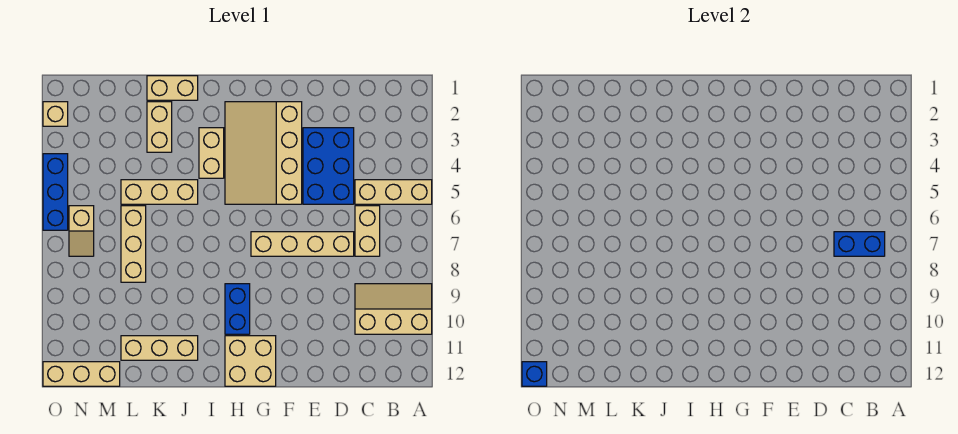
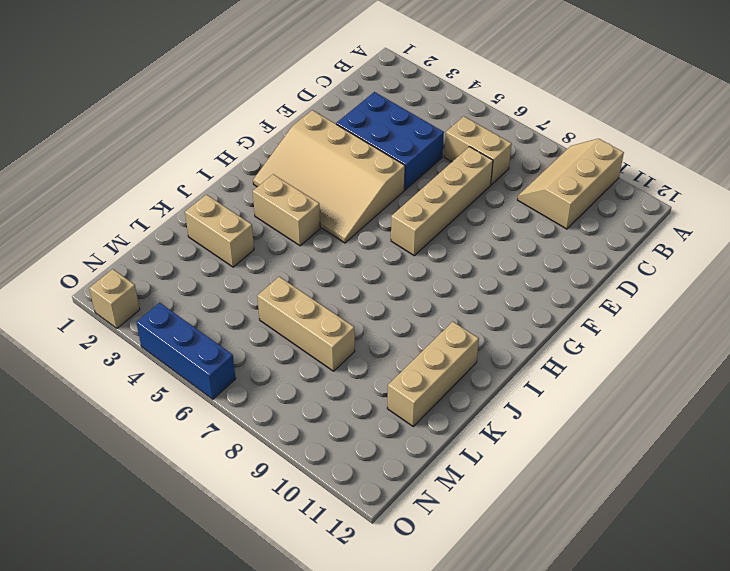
none -> tan 1x3 brick [355,180,432,204]
none -> tan 2x2 brick [225,336,276,386]
none -> blue 1x2 brick [225,284,250,334]

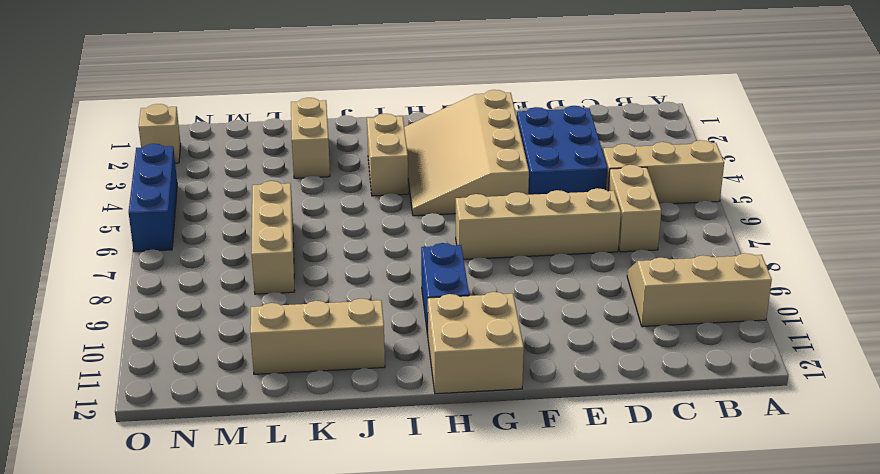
none -> tan 1x2 brick [147,76,198,100]
none -> tan 1x3 brick [121,180,198,204]
none -> tan 1x3 brick [43,362,120,386]

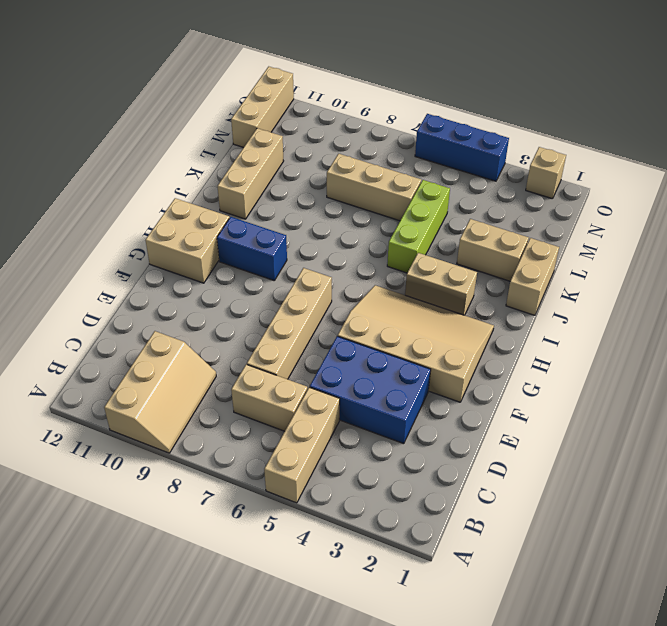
lime 1x3 brick [387,180,450,273] -> tan 1x3 brick [121,180,198,204]
none -> tan 1x2 slope [69,206,94,256]
none -> blue 1x2 brick [834,232,885,256]
none -> blue 1x1 brick [522,362,547,386]

